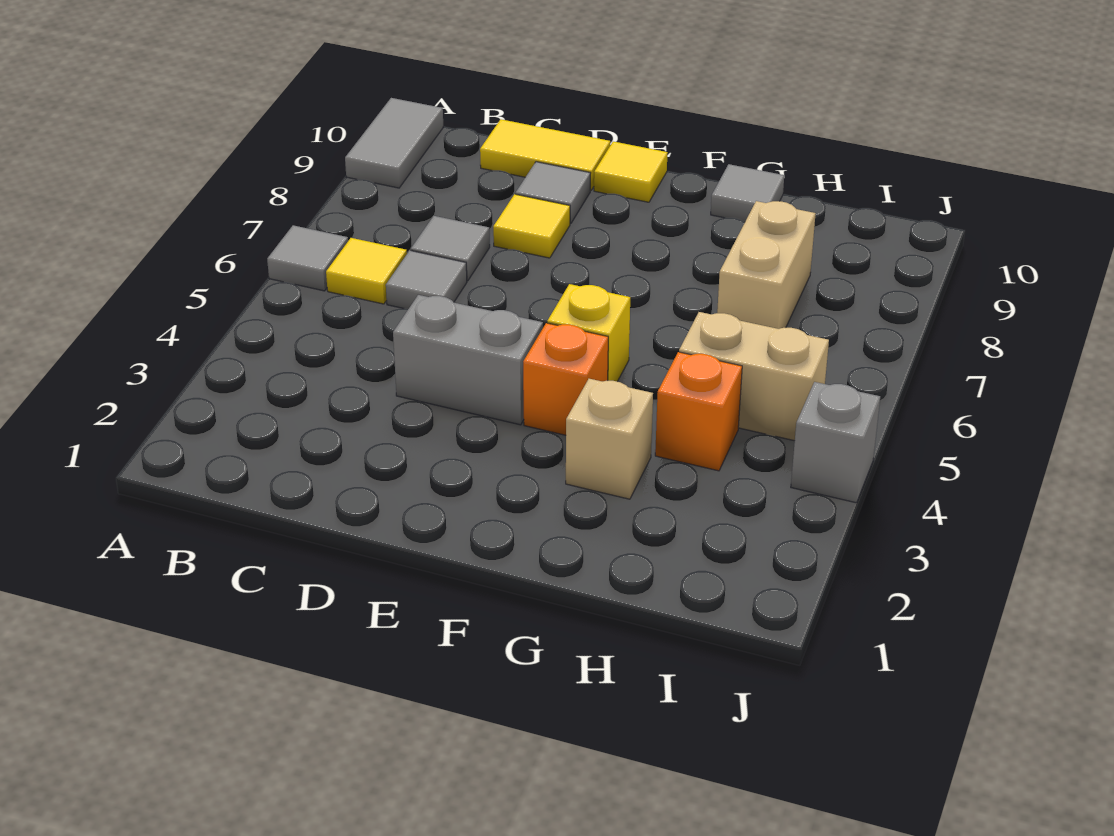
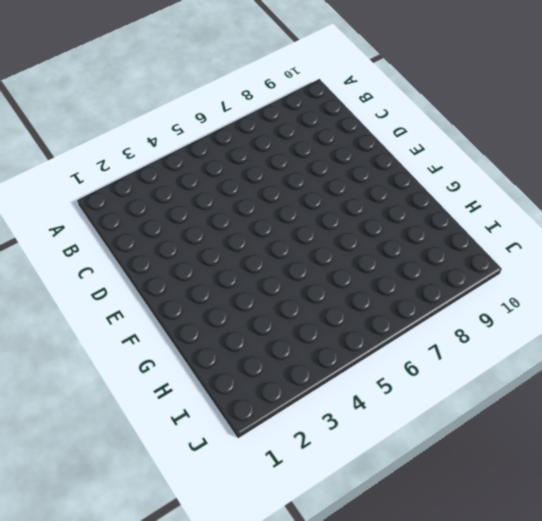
none -> grey 1x1 tile [267,225,348,291]
none -> grey 1x2 tile [345,98,443,188]
none -> yellow 1x1 tile [326,238,407,304]

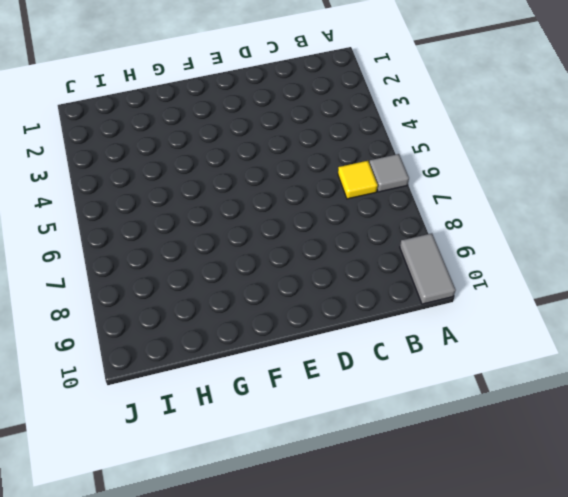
none -> grey 1x1 tile [386,250,467,309]
none -> grey 1x1 tile [411,216,490,281]
none -> yellow 1x2 tile [480,119,610,191]

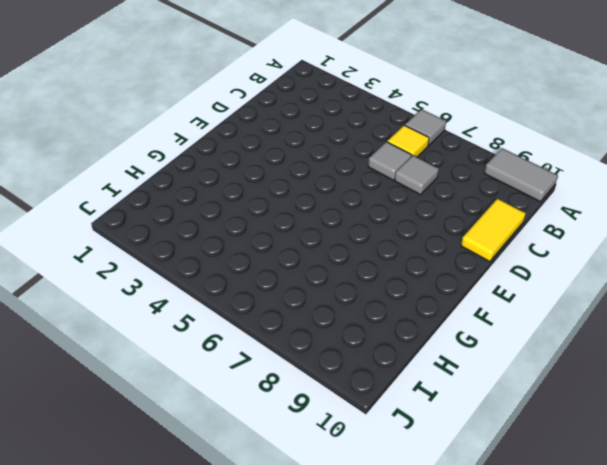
none -> grey 1x2 brick [393,295,543,425]
none -> yellow 1x1 tile [493,194,570,258]
none -> grey 1x1 tile [515,162,590,224]

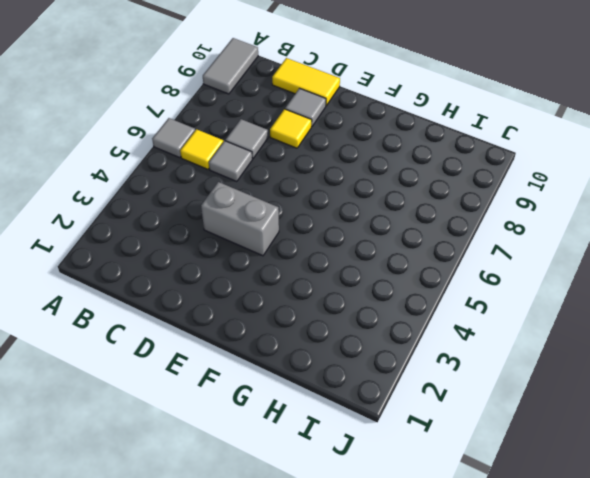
none -> yellow 1x1 tile [594,142,667,202]
none -> orange 1x1 brick [523,323,608,435]
none -> yellow 1x1 brick [547,284,630,382]

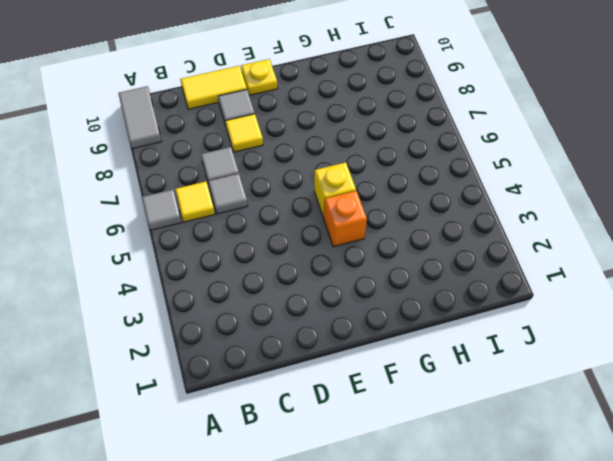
yellow 1x1 plate [241,59,278,95] -> yellow 1x1 tile [594,142,667,202]
none -> grey 1x2 brick [393,295,543,425]
none -> tan 1x1 brick [566,379,653,499]
none -> grey 1x1 tile [711,164,784,222]

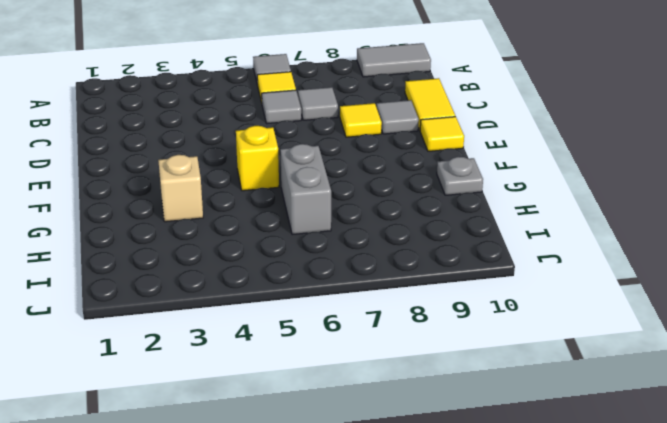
grey 1x2 brick [280,144,331,235] -> grey 1x2 brick moved to [393,295,543,425]
grey 1x1 plate [437,157,483,195] -> grey 1x1 tile [711,164,784,222]
none -> orange 1x1 brick [523,323,608,435]
none -> orange 1x1 brick [655,352,742,471]
none -> tan 1x2 brick [679,312,829,441]

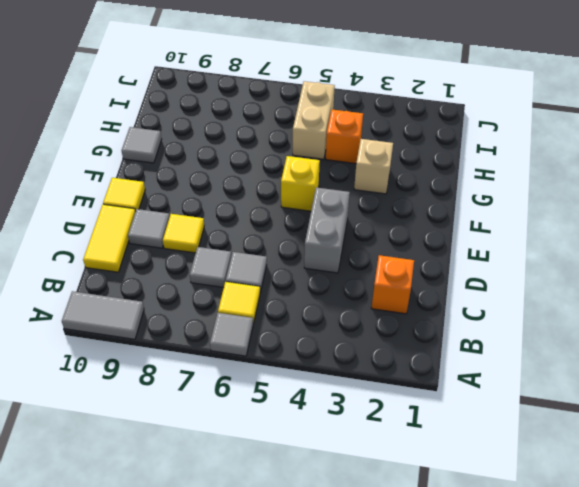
orange 1x1 brick [371,255,414,314] -> orange 1x1 brick moved to [523,323,608,435]
none -> tan 1x2 brick [717,201,816,329]
none -> grey 1x1 brick [791,382,880,503]

